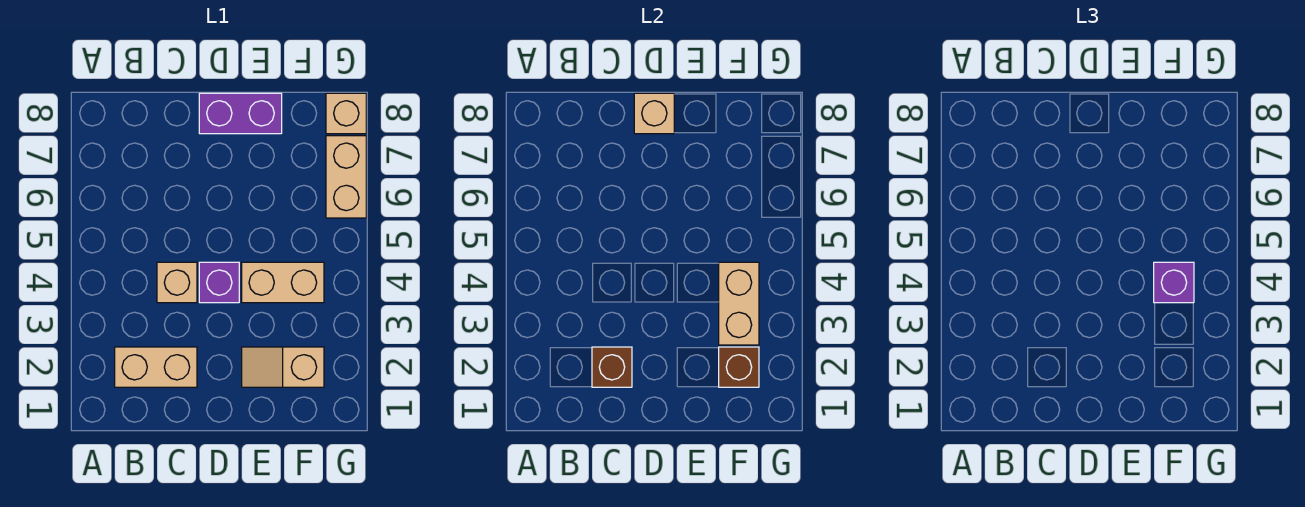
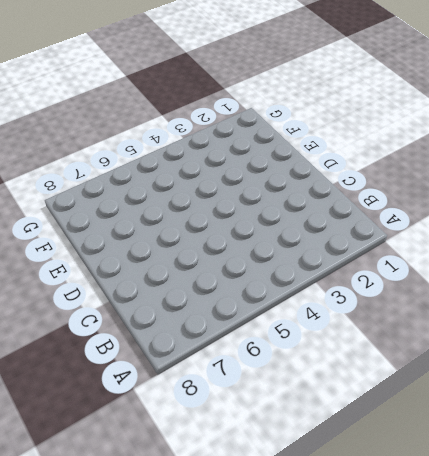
none -> tan 1x2 brick [115,347,197,387]
none -> tan 1x1 brick [157,262,197,303]
none -> purple 1x1 brick [199,262,239,303]

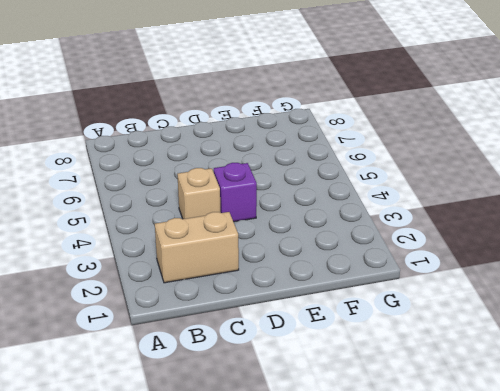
none -> purple 1x2 brick [199,93,282,134]
none -> tan 1x2 slope [242,347,324,387]
none -> tan 1x2 brick [242,262,324,303]

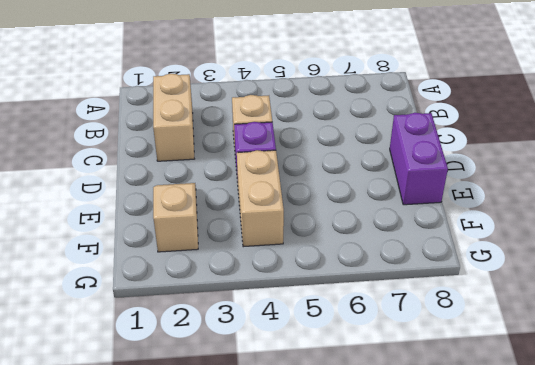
none -> tan 1x2 brick [326,136,366,218]
none -> tan 1x1 brick [326,93,366,134]
none -> brown 1x1 brick [592,347,632,387]

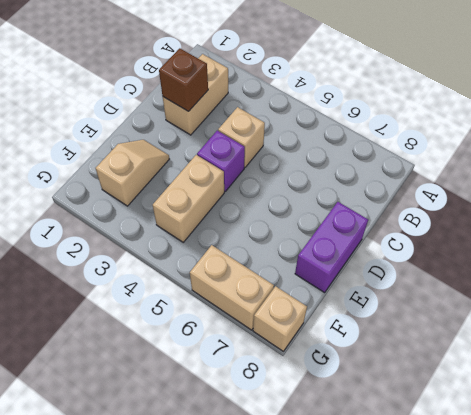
none -> tan 1x1 brick [634,93,674,134]
none -> brown 1x1 brick [719,347,759,387]
none -> tan 1x2 brick [719,262,759,345]

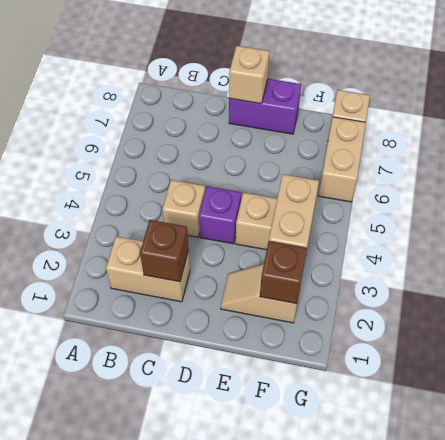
none -> purple 1x1 brick [1154,262,1194,303]

